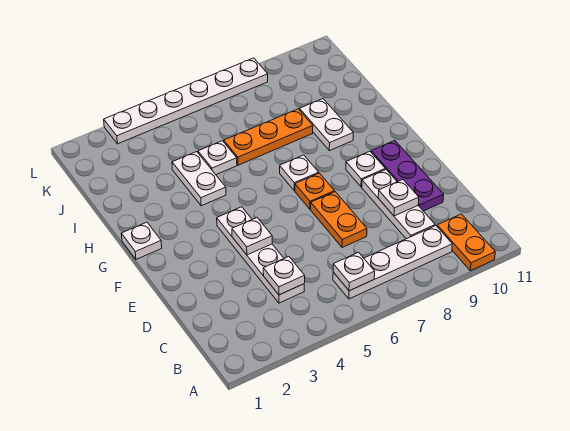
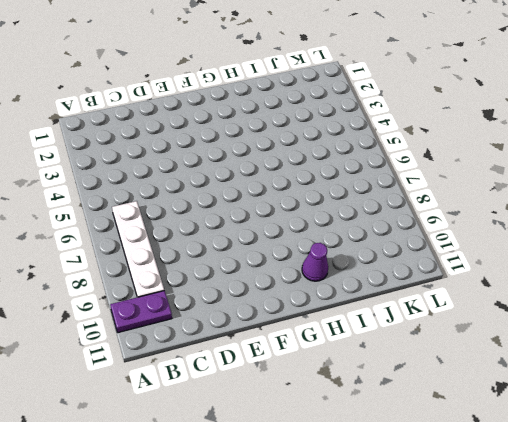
purple 1x2 plate [110,291,172,333] -> orange 1x2 plate [437,214,495,271]
purple 1x1 cone [302,243,328,281] -> none
none -> white 1x4 plate [217,207,304,303]
none -> white 1x3 plate [362,169,435,239]
none -> orange 1x2 plate [311,192,367,247]

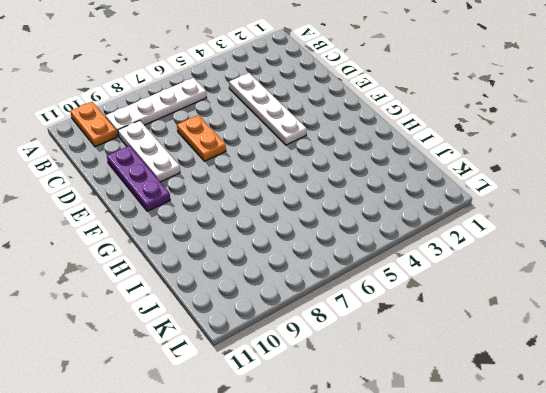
none -> orange 1x1 plate [295,173,335,209]
none -> white 1x1 plate [346,151,385,187]
none -> white 1x1 plate [121,222,162,259]

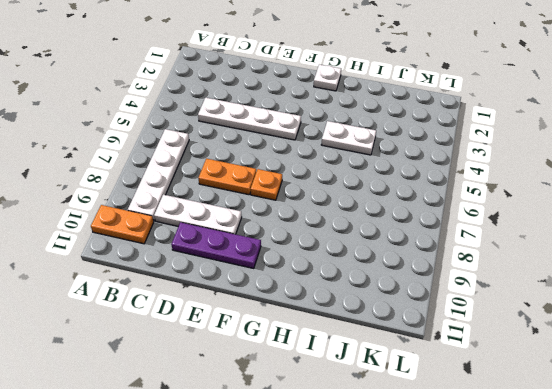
none -> white 1x1 plate [346,151,385,187]
none -> white 1x1 plate [280,155,319,191]
none -> white 1x2 plate [300,99,353,151]

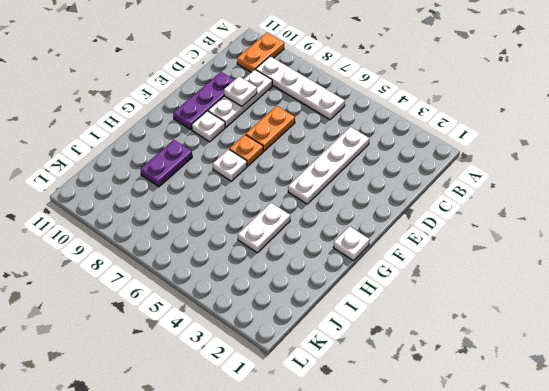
purple 1x2 plate [140,140,192,187] -> white 1x2 plate [300,99,353,151]
none -> white 1x1 plate [198,141,237,175]
none -> orange 1x3 plate [224,109,313,165]
none -> white 1x6 plate [104,58,268,144]

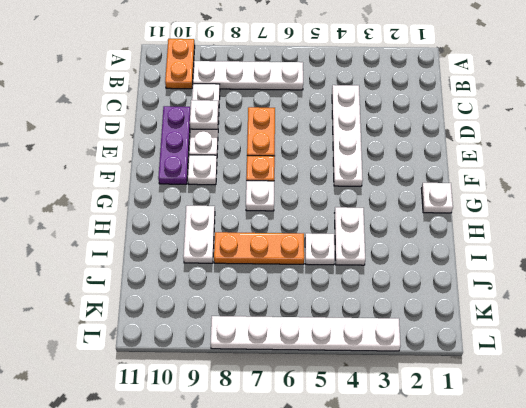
none -> white 1x1 plate [333,252,375,291]
none -> white 1x1 plate [263,257,305,295]
none -> white 1x1 plate [232,218,272,255]

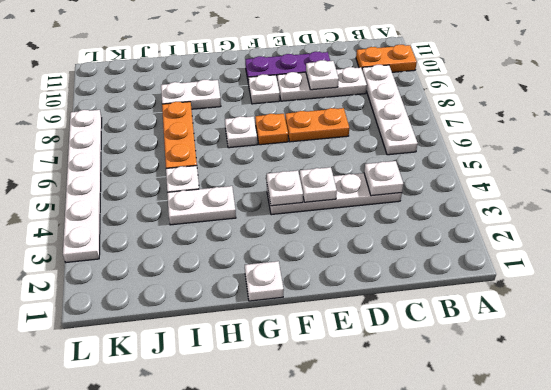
white 1x1 plate [267,170,303,206] -> white 1x1 plate moved to [333,252,375,291]

